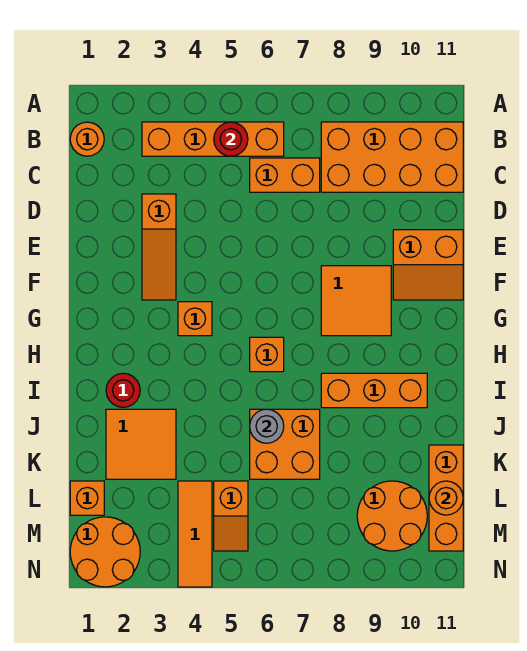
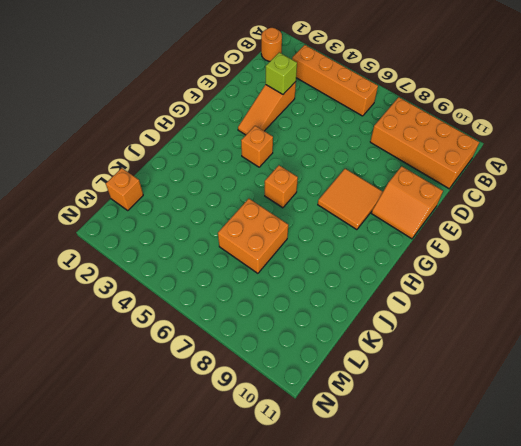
lime 1x1 brick [266,52,297,94] -> none
none -> orange 1x2 brick [250,158,320,192]
none -> red 1x1 round brick [106,373,140,407]
none -> orange 1x3 brick [321,373,427,408]

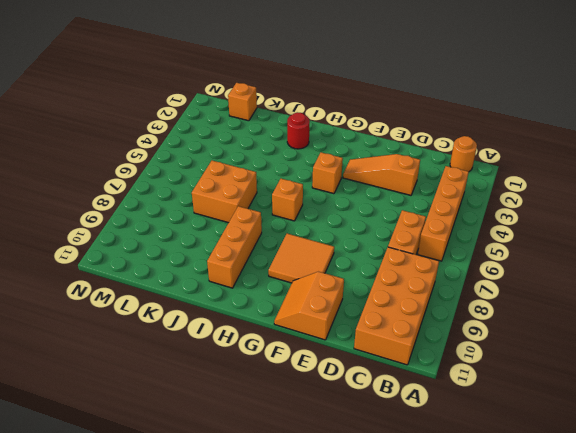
none -> orange 2x2 tile [106,409,176,479]
none -> orange 1x3 brick [429,445,463,551]
none -> orange 1x3 tile [178,481,212,587]

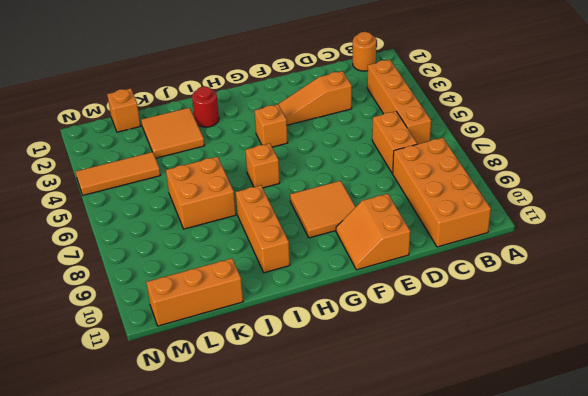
none -> orange 1x2 slope [214,481,248,551]
none -> orange 2x2 round brick [357,481,427,551]
none -> orange 2x2 round brick [70,517,140,587]

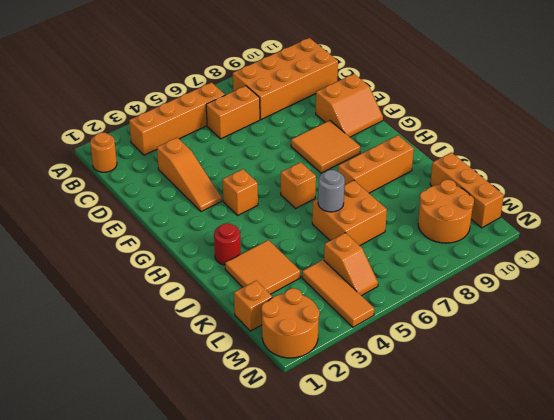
none -> red 1x1 round brick [214,122,248,156]
none -> orange 1x1 round brick [429,481,463,515]

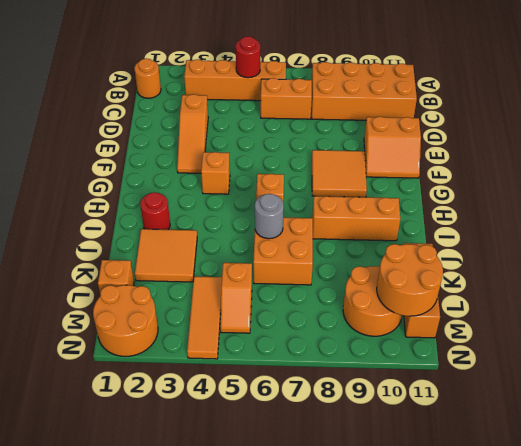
orange 2x2 round brick [377,244,443,316] -> orange 1x1 round brick [429,481,463,515]

